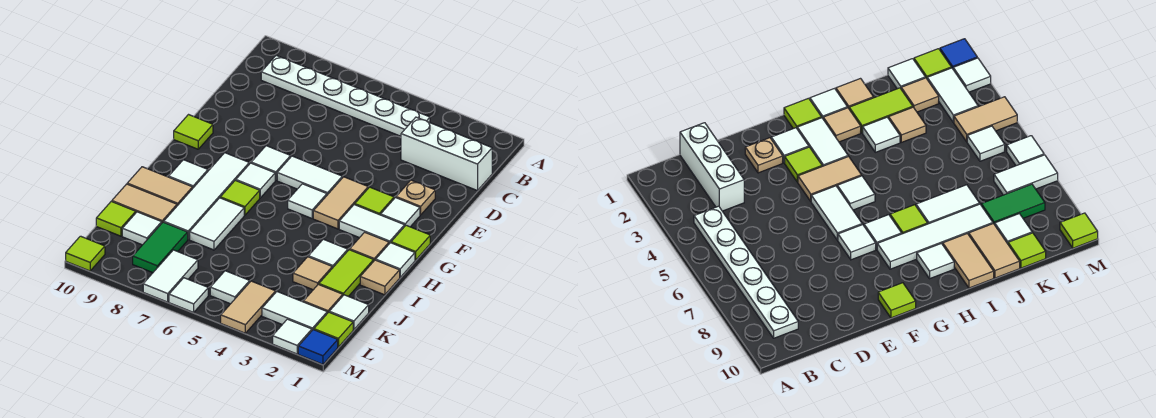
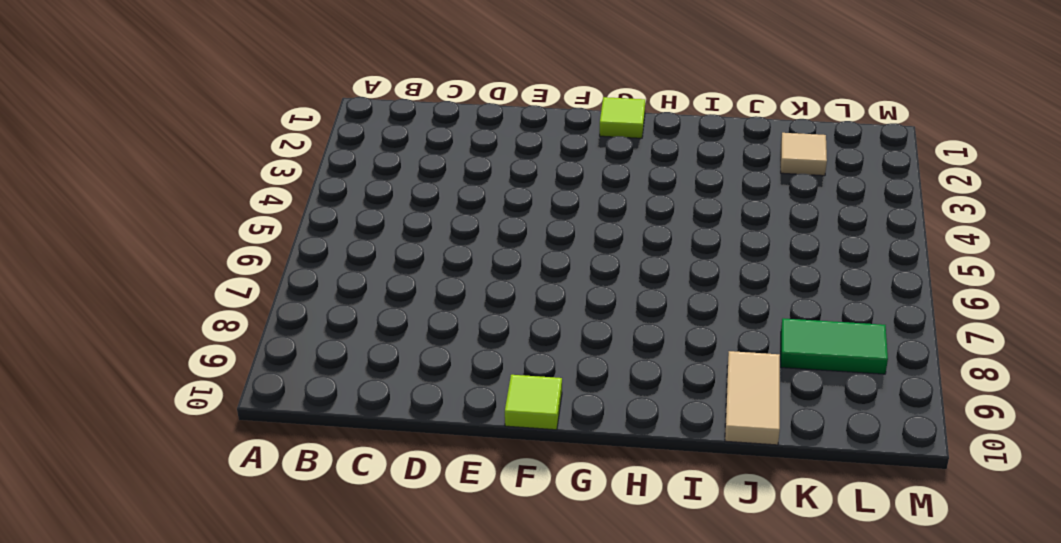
none -> white 1x6 plate [261,55,430,136]
none -> white 1x3 brick [401,117,492,191]
none -> tan 1x1 plate [396,180,435,215]
none -> white 1x1 tile [381,198,420,227]

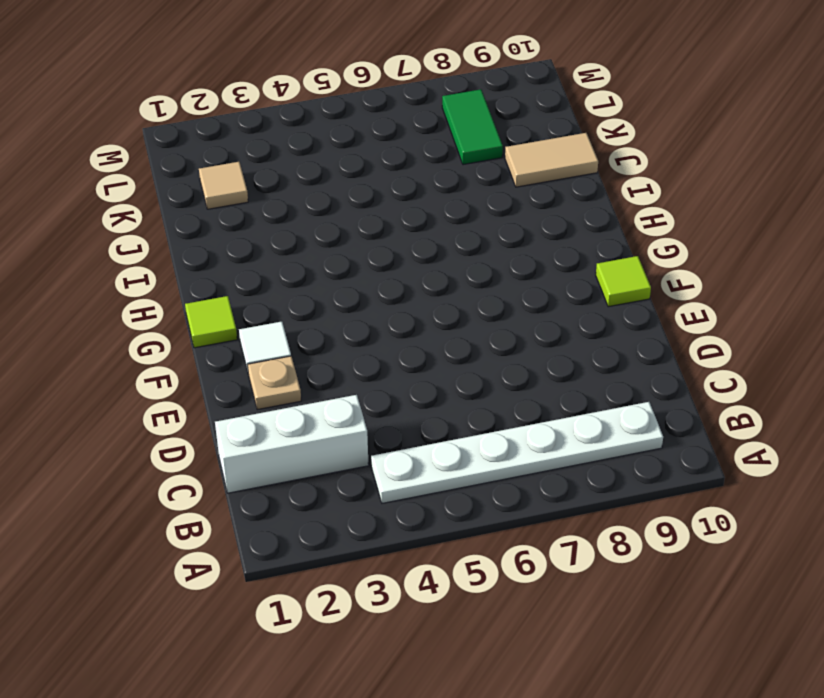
none -> lime 1x1 tile [355,187,394,215]
none -> tan 1x2 tile [313,177,368,229]
none -> white 1x2 tile [277,156,342,195]
none -> white 1x1 tile [251,146,291,180]

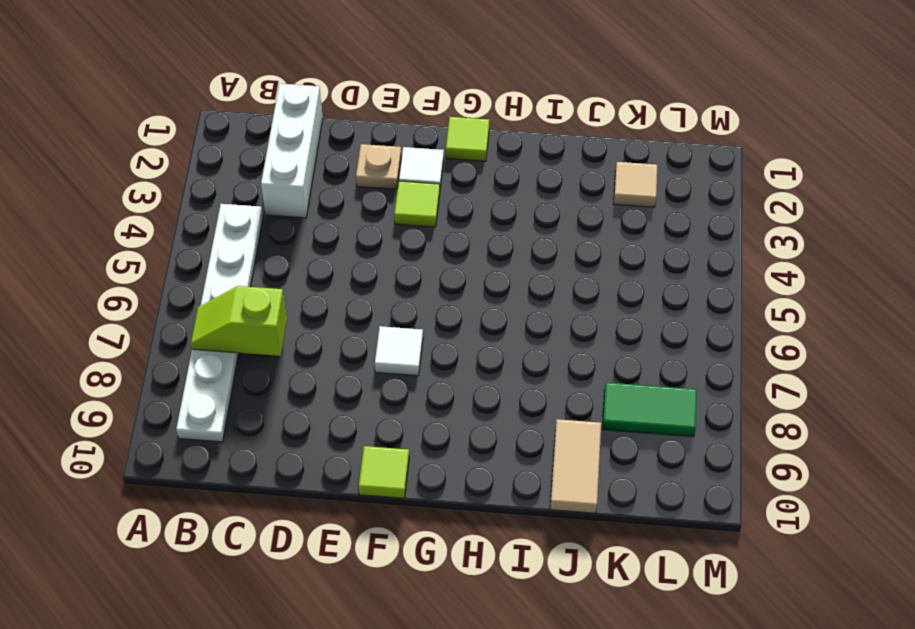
lime 1x2 slope [191,286,287,356] -> none
none -> tan 1x2 tile [313,177,368,229]
none -> white 1x2 tile [277,156,342,195]
none -> white 1x2 tile [339,204,405,244]
none -> white 1x1 tile [288,184,327,218]

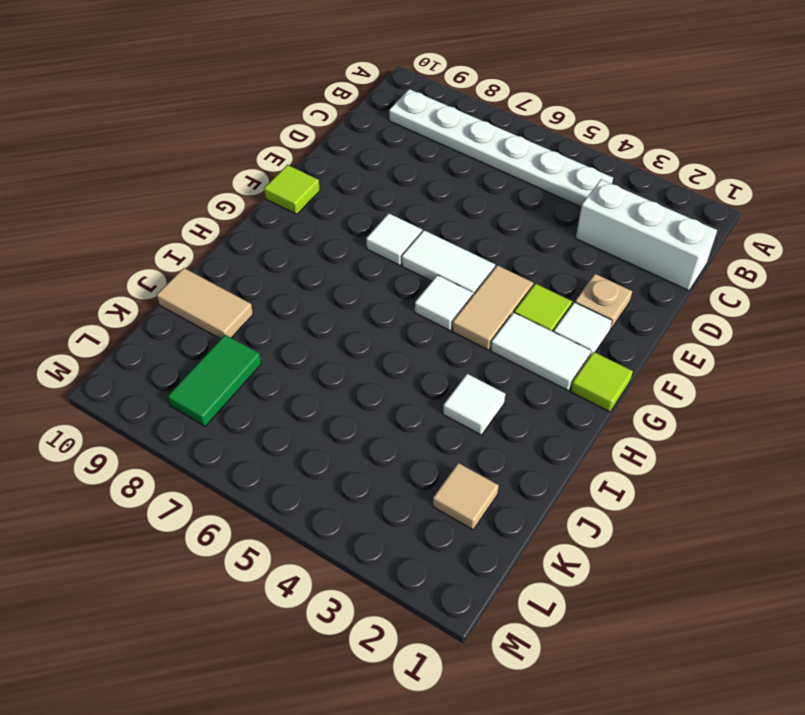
none -> white 1x1 tile [236,163,275,198]
none -> white 1x4 tile [164,153,249,239]
none -> white 1x1 tile [376,243,415,277]
none -> tan 1x1 tile [350,232,389,260]

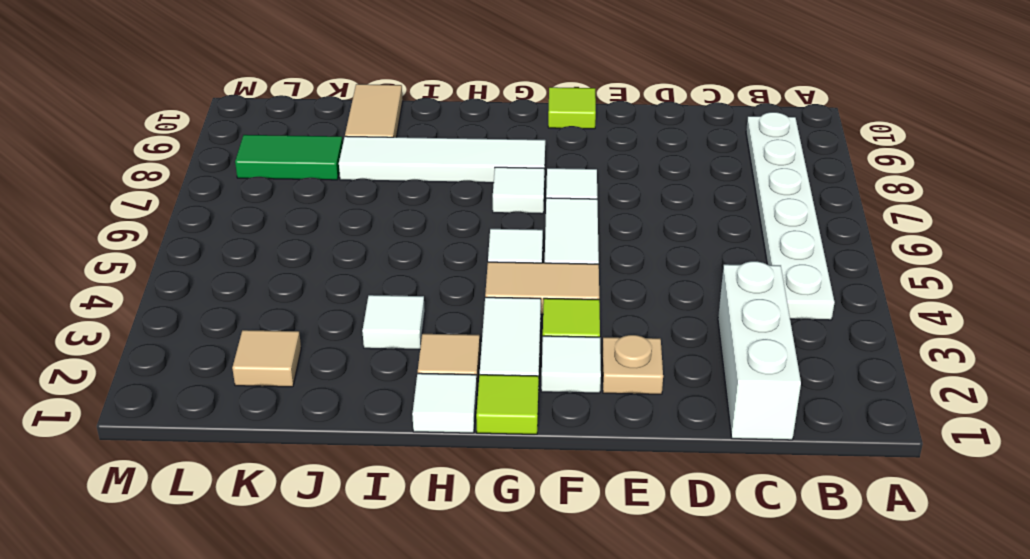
none -> lime 1x1 tile [220,180,260,215]
none -> white 1x1 tile [169,160,208,188]
none -> tan 1x1 tile [360,260,400,295]
none -> lime 1x2 tile [319,250,374,296]

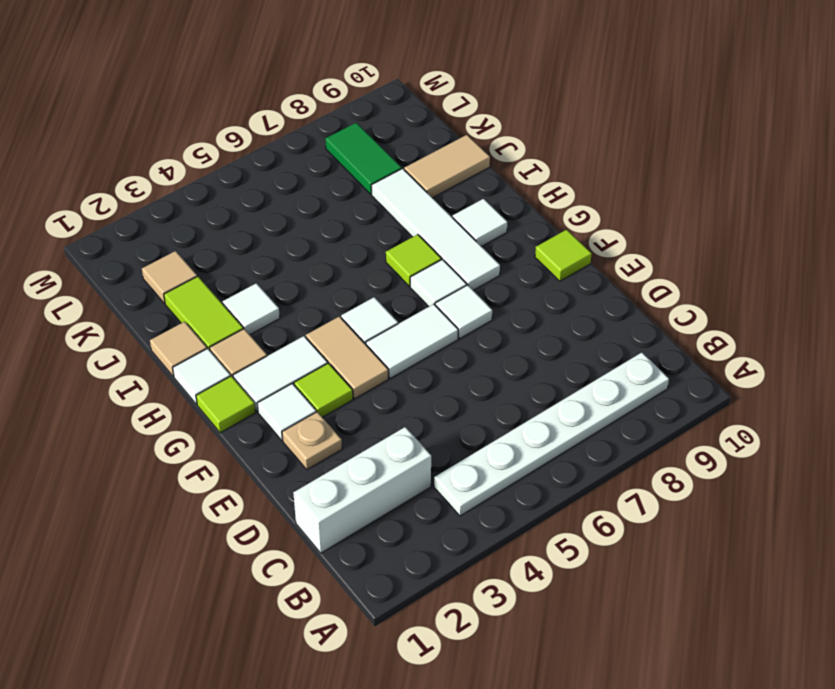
none -> white 1x2 tile [190,198,244,250]
none -> tan 1x2 tile [127,167,193,206]
none -> tan 1x1 tile [293,257,332,290]
none -> white 1x1 tile [329,295,369,330]

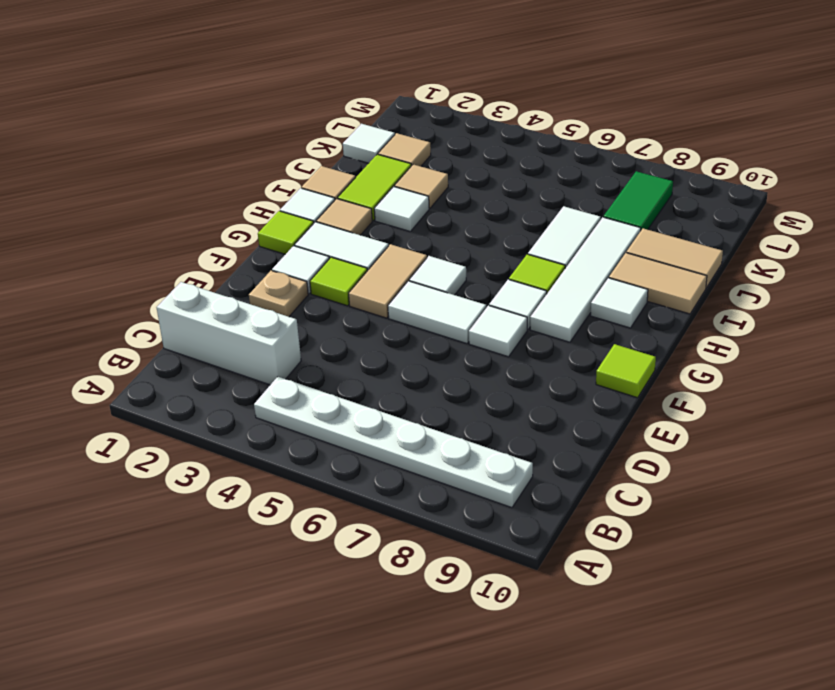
none -> white 1x1 tile [122,212,162,245]
none -> lime 1x1 tile [96,201,136,236]
none -> lime 1x1 tile [314,312,353,347]
none -> white 1x2 tile [262,292,327,330]

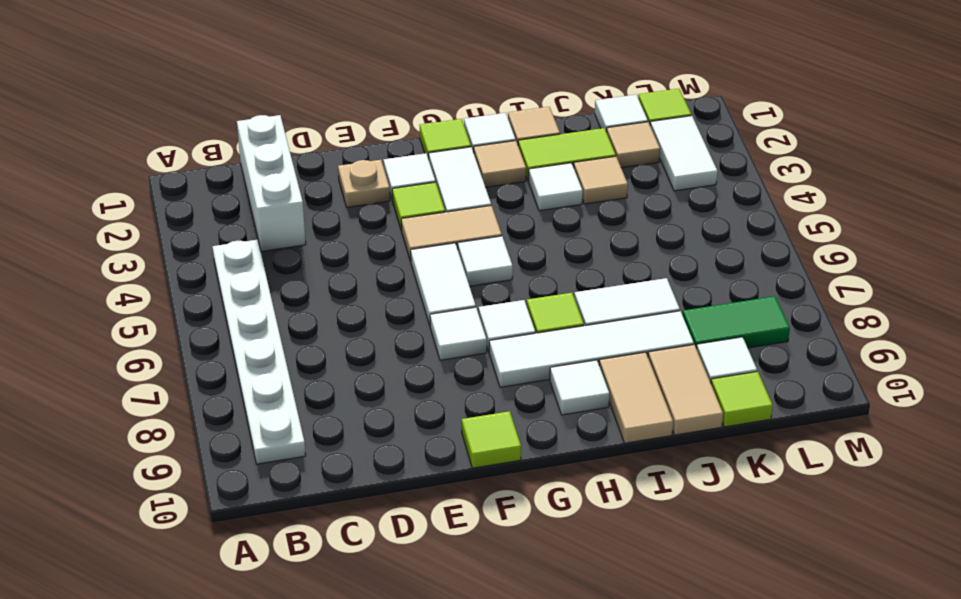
none -> tan 1x2 tile [221,281,276,333]
none -> white 1x1 tile [210,271,250,304]
none -> white 1x2 tile [143,250,198,302]
none -> blue 1x1 tile [298,330,338,364]

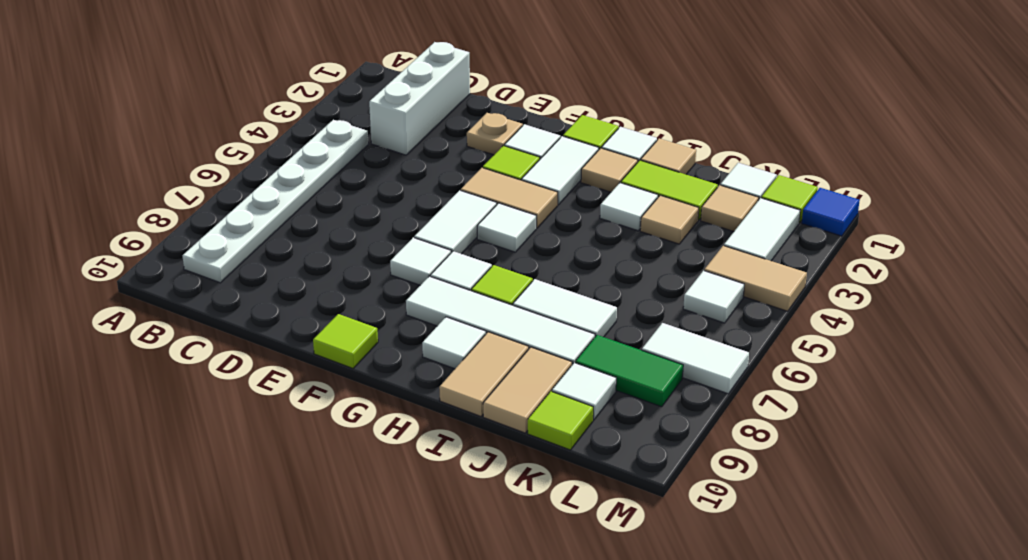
none -> white 1x1 tile [273,319,312,354]
none -> white 1x1 tile [169,278,208,312]
none -> lime 1x1 tile [66,236,105,271]

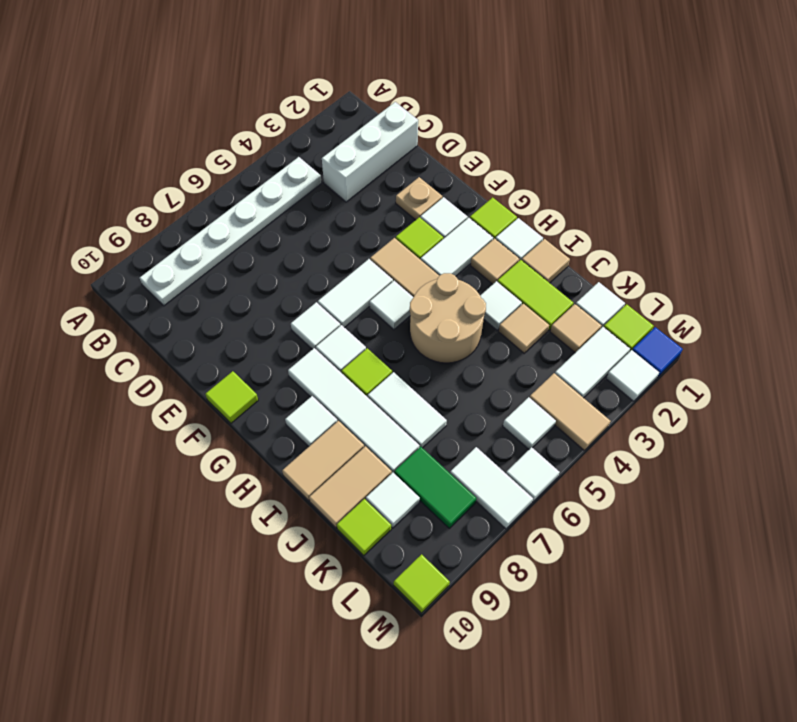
tan 2x2 round brick [410,273,486,363] -> none

